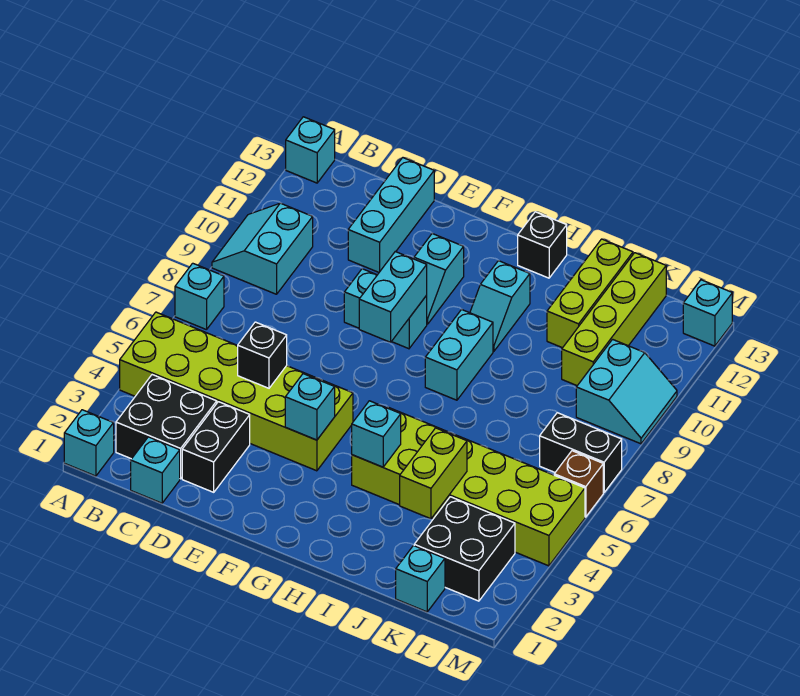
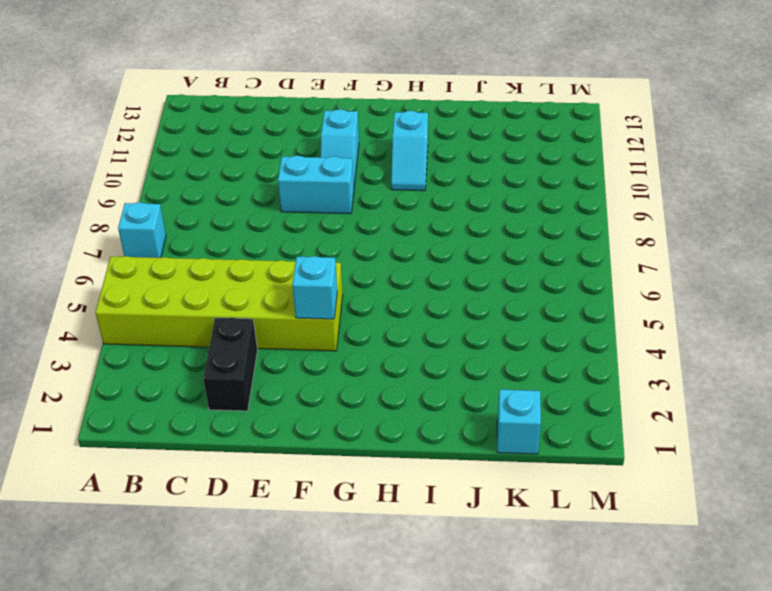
none -> cyan 1x1 brick [64,410,114,476]
none -> cyan 2x2 slope [212,203,313,294]
none -> cyan 1x1 brick [286,117,335,183]

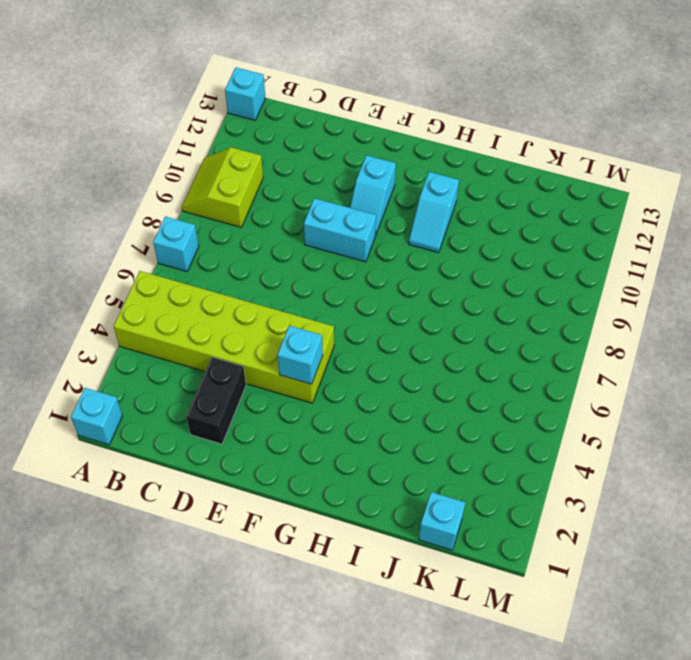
lime 2x2 slope [182,147,263,227] -> cyan 2x2 slope [212,203,313,294]
none -> black 2x2 brick [116,375,217,479]
none -> cyan 1x1 brick [131,437,180,503]
none -> cyan 1x3 brick [348,158,434,272]

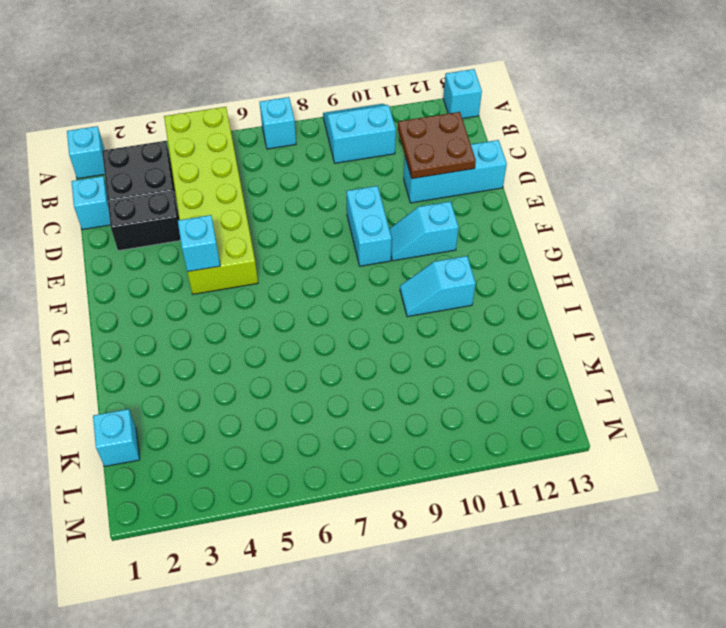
brown 2x2 plate [398,112,476,179] -> none
none -> lime 2x6 brick [352,407,585,566]
none -> cyan 1x2 brick [425,309,493,400]
none -> black 1x1 brick [518,212,567,278]

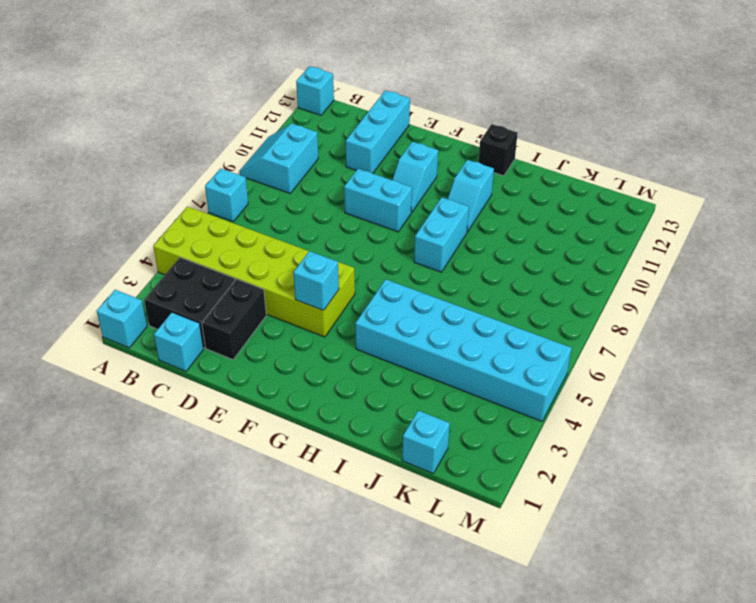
cyan 2x6 brick [355,279,571,421] -> lime 2x6 brick [352,407,585,566]
none -> lime 1x3 brick [547,239,633,348]
none -> black 2x2 brick [414,497,515,601]
none -> lime 1x4 brick [562,253,666,386]

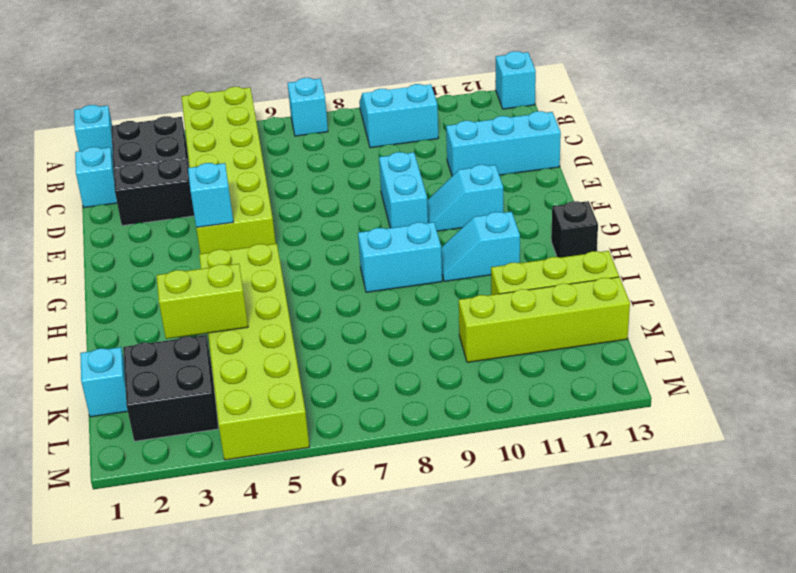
none -> black 1x2 brick [540,413,622,492]
none -> cyan 2x2 slope [576,339,677,444]
none -> brown 1x1 brick [554,451,603,517]

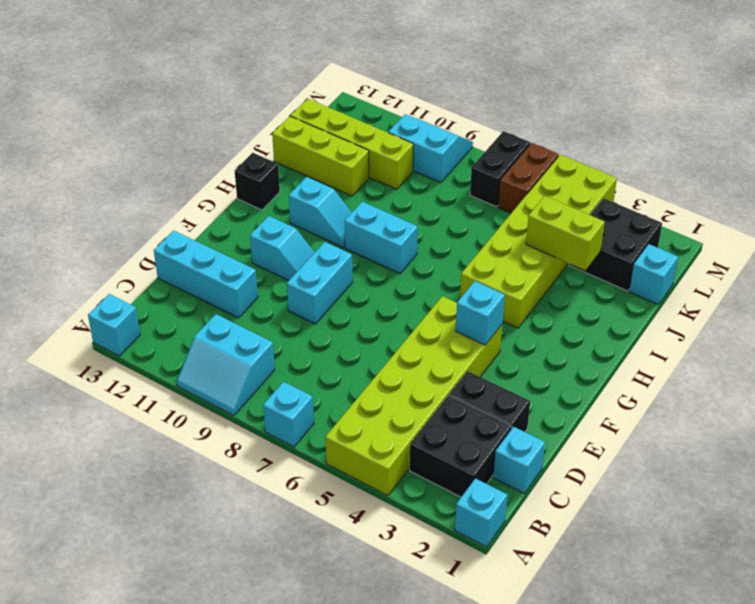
brown 1x2 brick [498,143,559,213] -> brown 1x1 brick [554,451,603,517]
none -> cyan 1x1 brick [683,280,732,346]
none -> black 1x1 brick [238,322,287,388]
none -> cyan 1x2 brick [359,252,427,342]

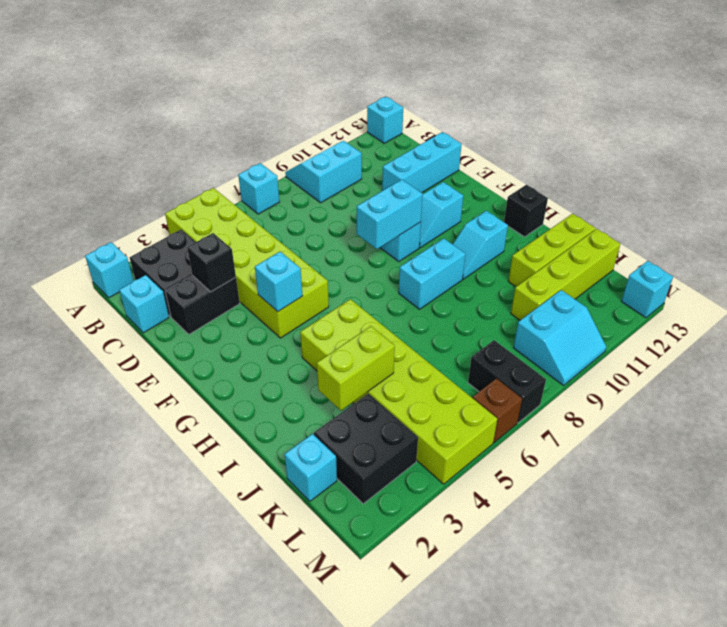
black 1x1 brick [187,233,236,292] -> black 1x1 brick moved to [238,322,287,388]
none -> cyan 1x1 brick [352,401,401,467]

